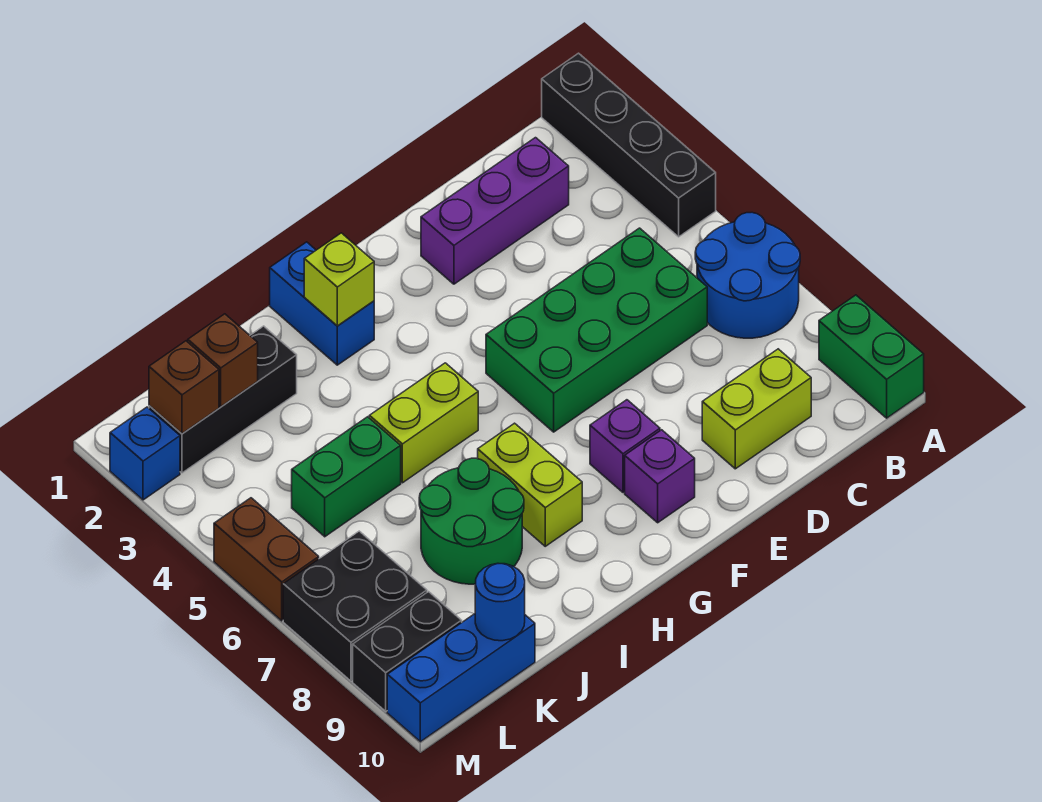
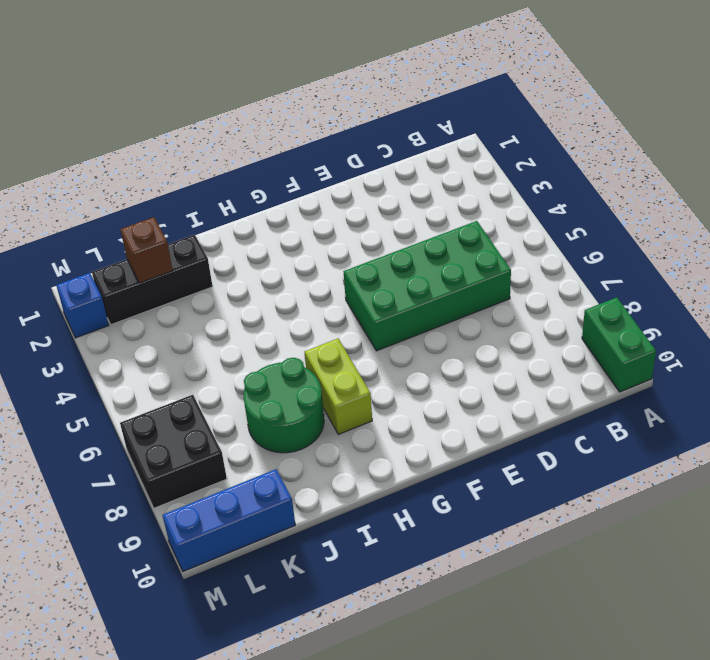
none -> black 1x4 brick [542,53,716,237]
none -> blue 2x2 round brick [695,213,800,338]
none -> purple 1x3 brick [421,138,569,284]

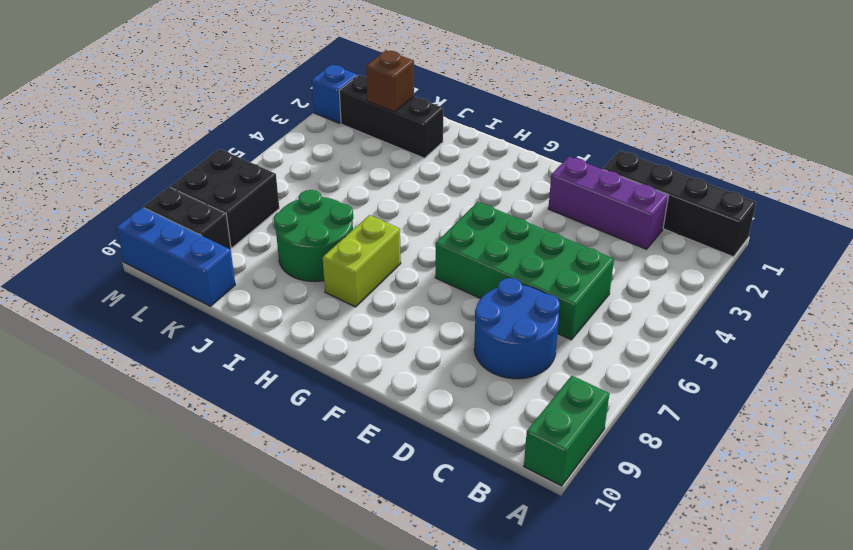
black 1x4 brick [603,150,756,257] -> black 1x4 brick turned to [542,53,716,237]
blue 2x2 round brick [474,278,560,379] -> blue 2x2 round brick moved to [695,213,800,338]
none -> lime 1x2 brick [702,349,811,469]
none -> purple 1x1 brick [590,400,660,492]
none -> purple 1x1 brick [625,430,695,523]

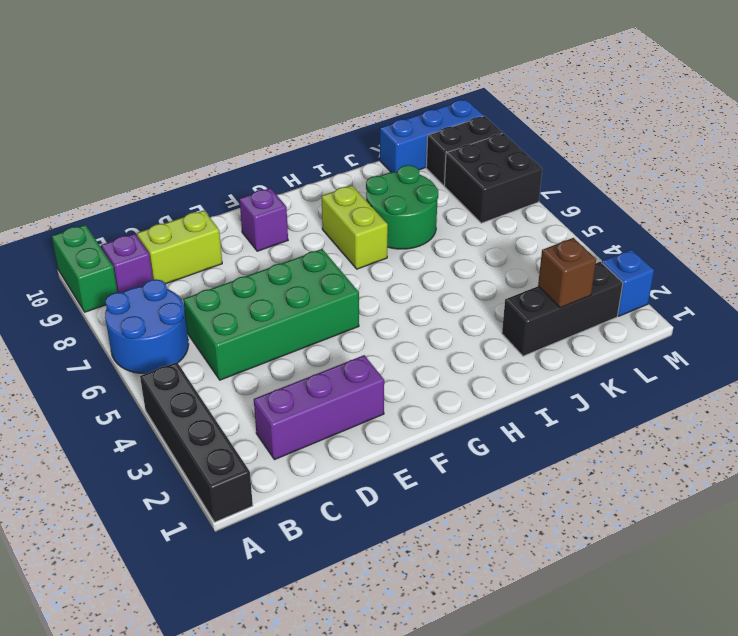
purple 1x1 brick [101,234,153,293] -> purple 1x1 brick moved to [590,400,660,492]
none -> blue 1x2 brick [270,242,374,365]
none -> lime 1x2 brick [369,363,478,483]
none -> green 1x2 brick [292,417,401,537]

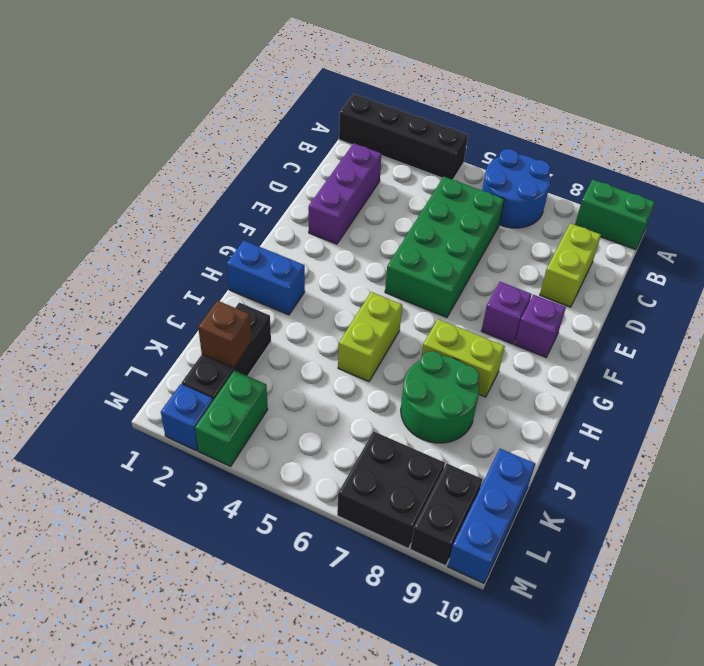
green 1x2 brick [195,370,268,466] -> green 1x2 brick moved to [292,417,401,537]
none -> brown 1x2 brick [214,498,319,621]
none -> lime 1x1 brick [304,233,374,326]
none -> blue 1x1 round brick [475,564,525,641]

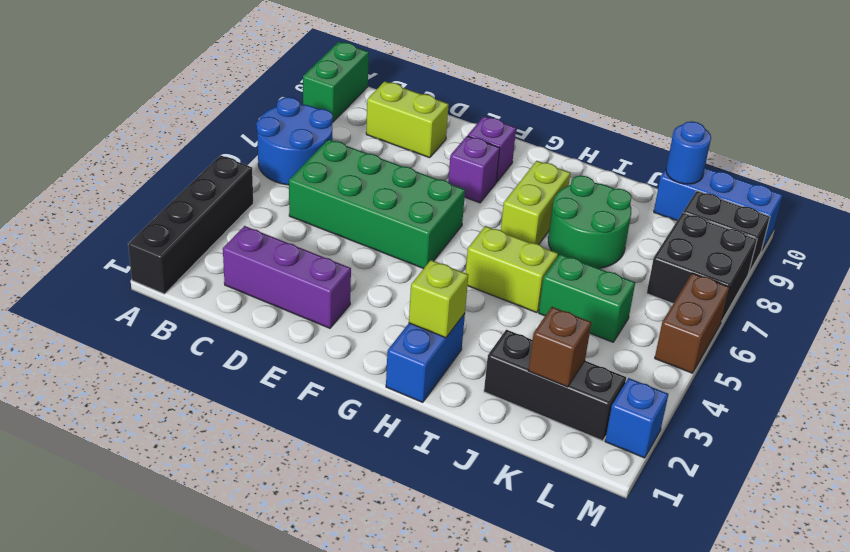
none -> brown 1x1 brick [149,341,219,434]

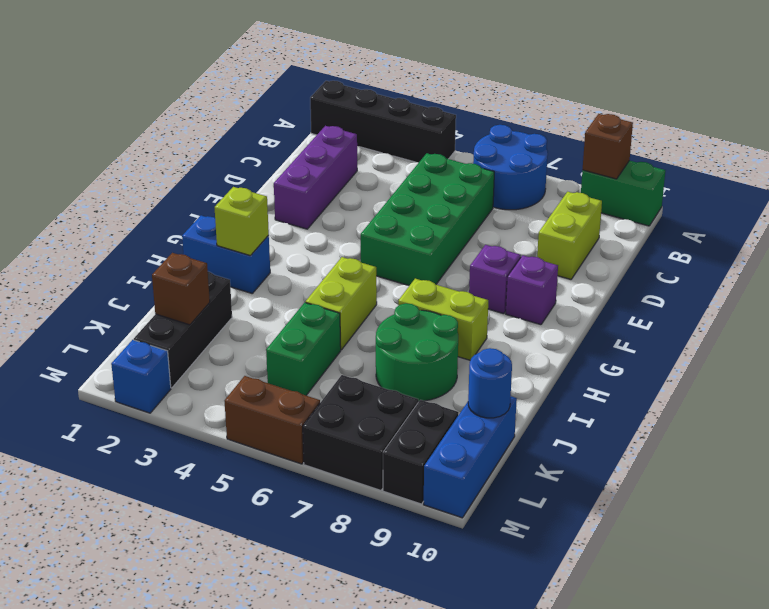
brown 1x1 brick [583,114,633,179] -> brown 1x1 brick moved to [149,341,219,434]

